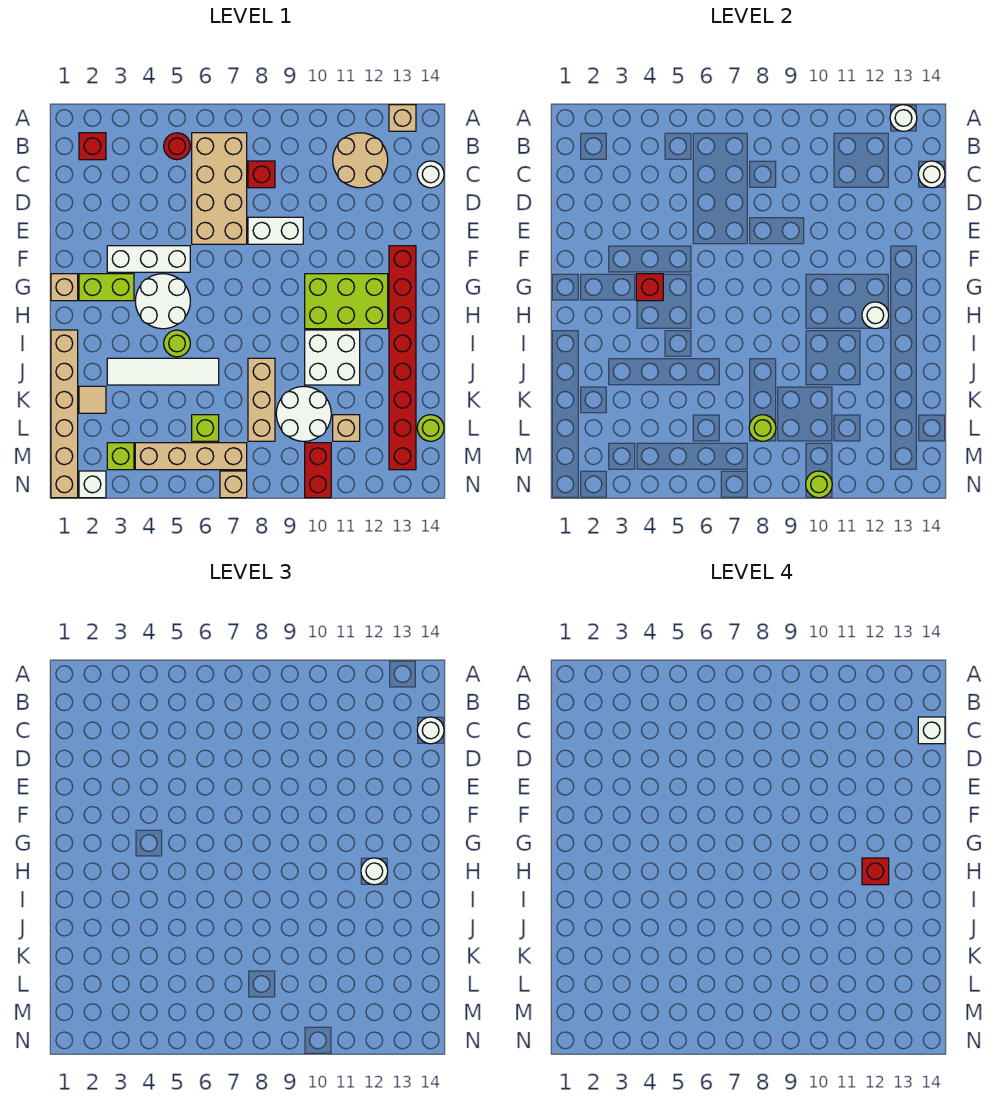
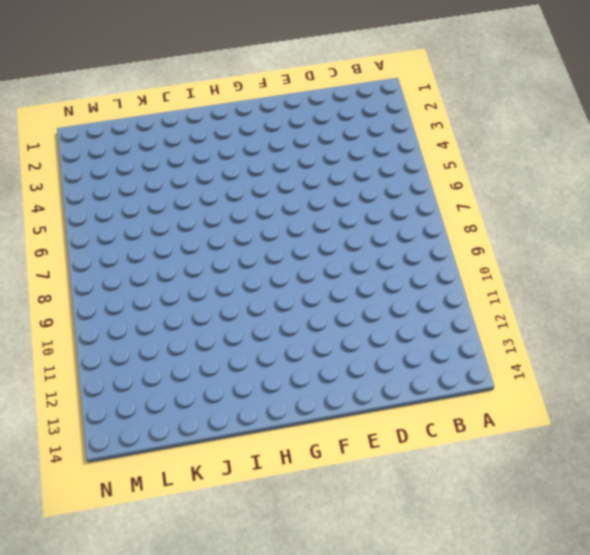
none -> tan 1x1 brick [389,105,416,131]
none -> red 1x1 brick [79,133,106,160]
none -> red 1x1 round brick [164,133,190,160]
none -> tan 2x4 brick [192,133,247,244]

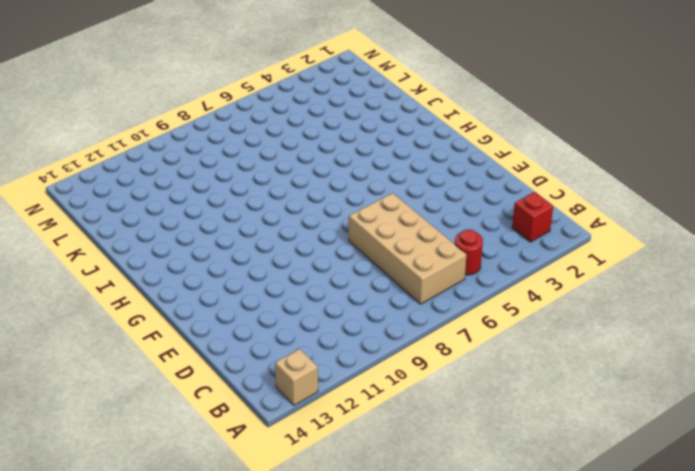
none -> tan 2x2 round brick [333,133,388,188]
none -> red 1x1 brick [248,161,275,188]
none -> white 1x1 round brick [417,161,444,188]
none -> white 1x2 brick [248,217,303,244]

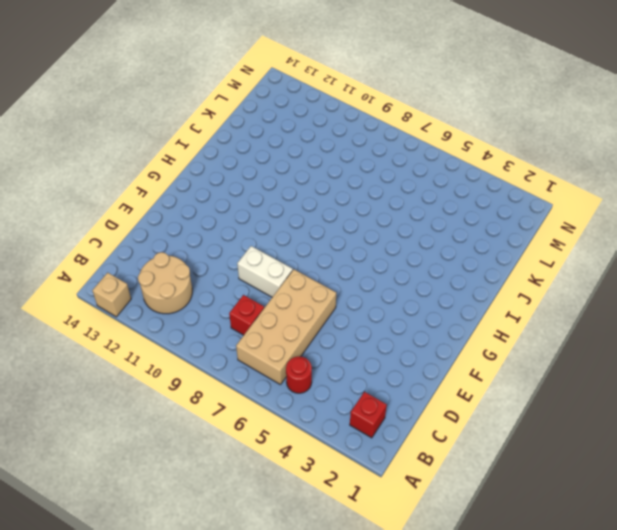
none -> white 1x1 round brick [417,161,444,188]
none -> white 1x3 brick [107,246,190,272]
none -> red 1x8 brick [389,246,416,470]
none -> tan 1x1 brick [51,274,78,301]

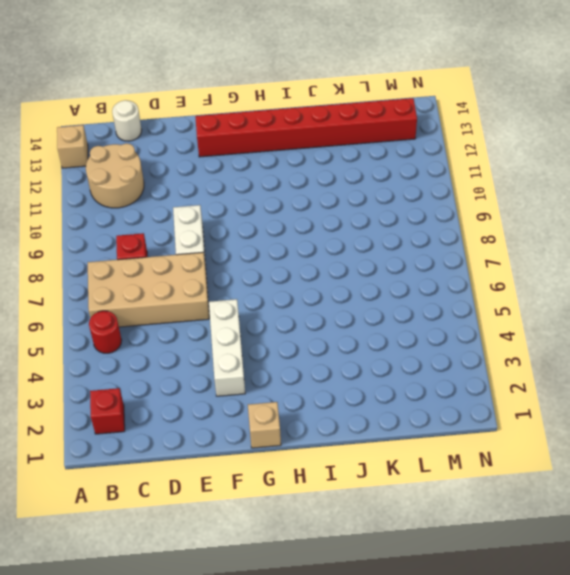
none -> lime 1x2 brick [79,274,134,301]
none -> white 2x2 round brick [135,274,190,329]
none -> lime 2x3 brick [305,274,388,329]
none -> tan 1x6 brick [51,330,78,498]

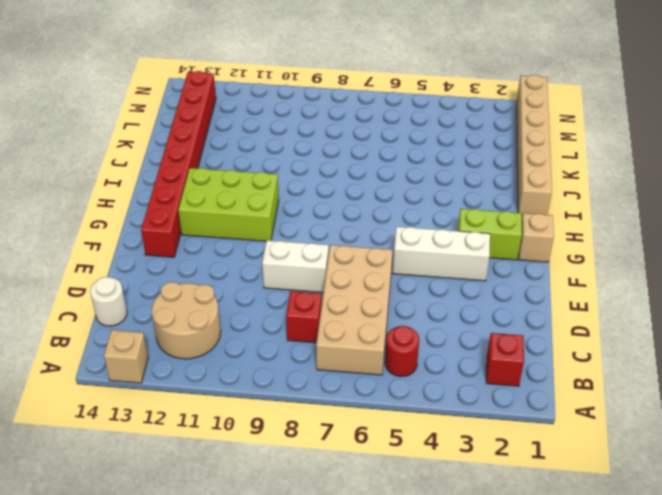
none -> white 2x2 round brick [135,274,190,329]
none -> lime 1x1 round brick [164,330,190,357]
none -> white 2x2 brick [305,330,360,385]
none -> white 1x4 tile [107,358,219,385]

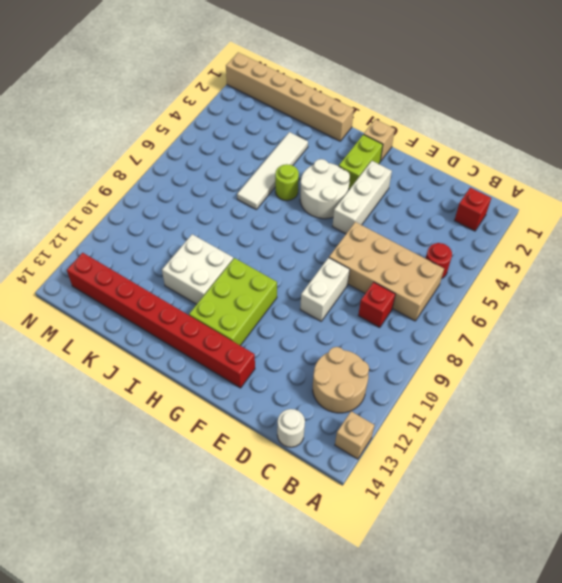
none -> tan 1x3 brick [248,358,275,441]
none -> tan 1x1 tile [79,386,106,413]
none -> white 2x2 round brick [276,386,331,441]
none -> lime 1x1 brick [192,415,219,441]

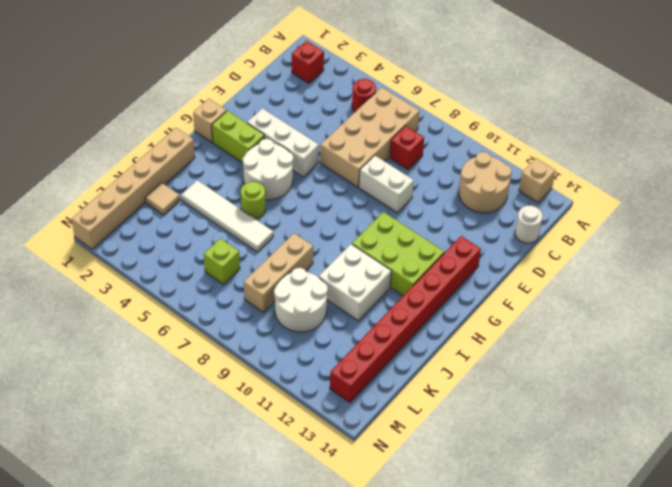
none -> tan 1x1 brick [333,415,360,441]
none -> lime 1x1 round brick [417,415,444,441]
none -> lime 1x1 brick [107,443,134,470]
none -> tan 1x4 brick [135,443,247,470]

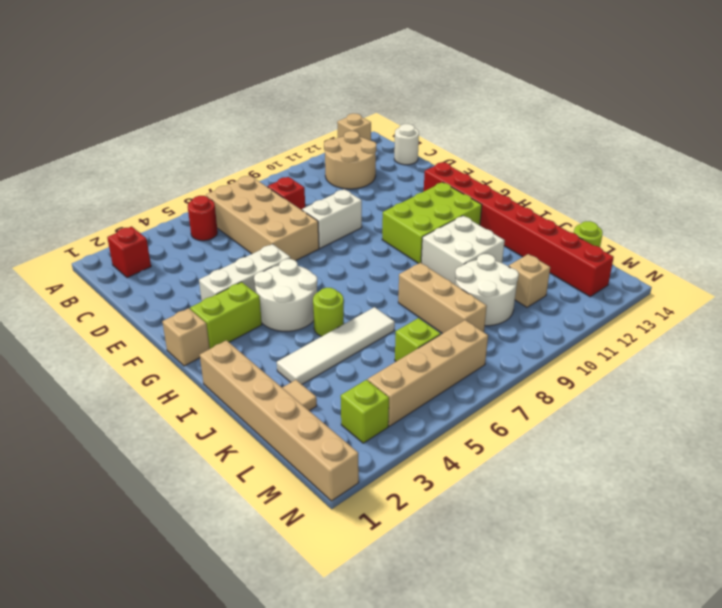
none -> red 1x2 brick [305,443,331,498]
none -> white 1x1 brick [79,471,106,498]
none -> tan 1x1 brick [220,471,247,498]
none -> white 1x1 round brick [890,105,917,131]

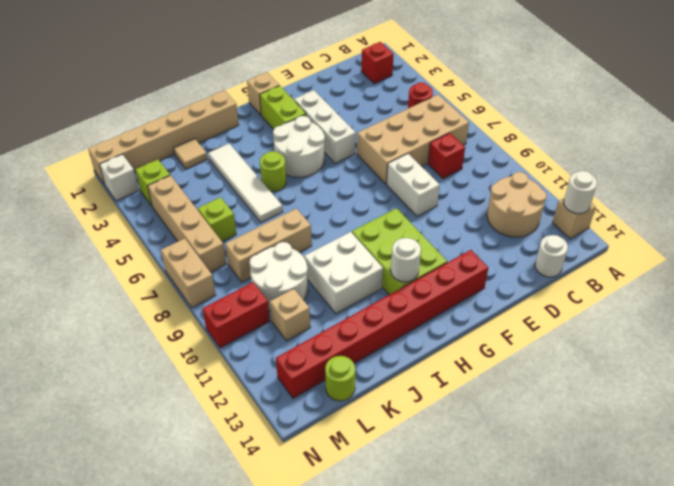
tan 1x2 brick [161,238,215,308] -> tan 1x1 brick [220,471,247,498]
none -> white 1x1 round brick [918,161,945,188]
none -> red 1x1 brick [636,274,663,301]
none -> lime 1x1 round brick [749,415,776,441]
none -> lime 1x1 round brick [806,471,832,498]

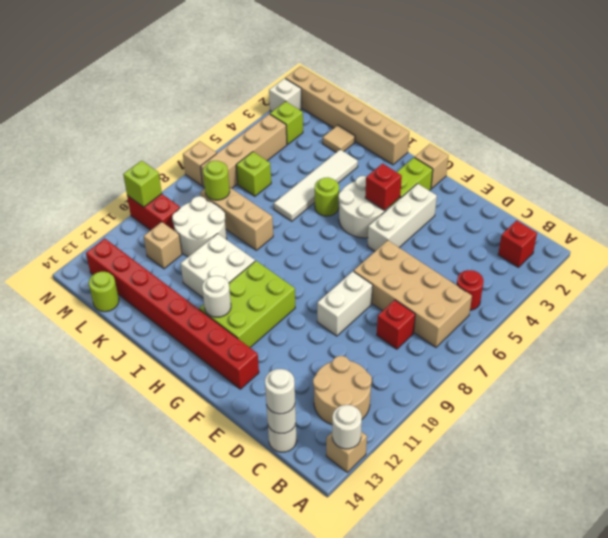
lime 1x1 brick [123,161,162,207] -> lime 1x1 round brick [806,471,832,498]
none -> white 1x1 round brick [361,858,388,885]
none -> white 1x1 brick [918,717,945,744]
none -> red 1x1 brick [862,858,889,885]

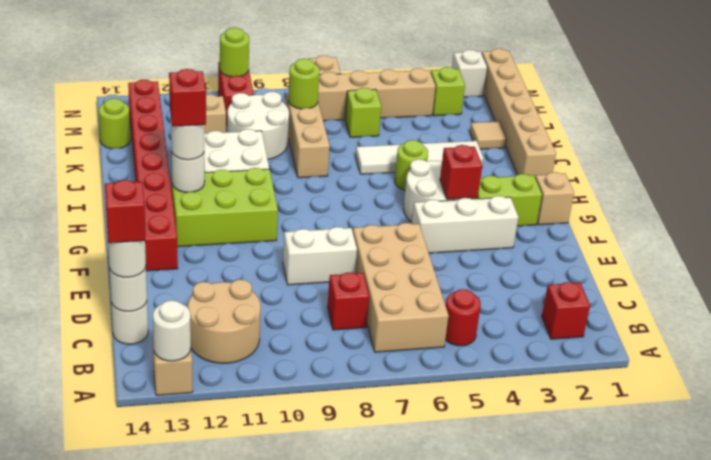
red 1x1 brick [105,180,146,243] -> white 1x1 brick [918,717,945,744]

